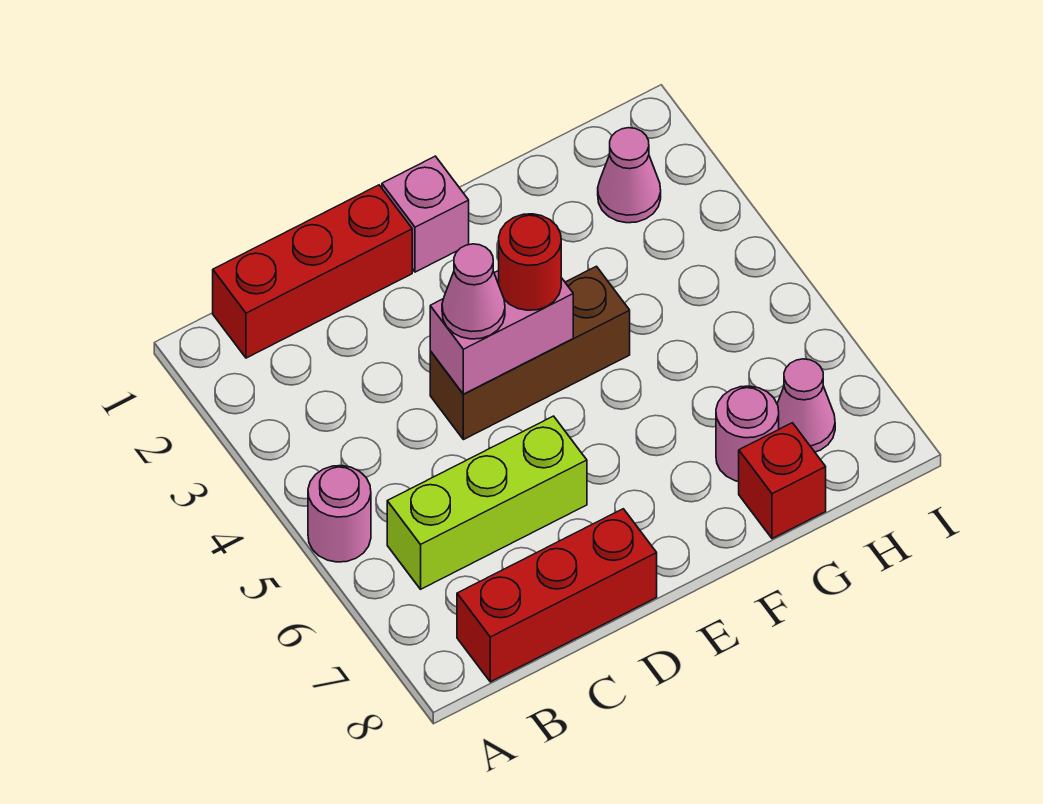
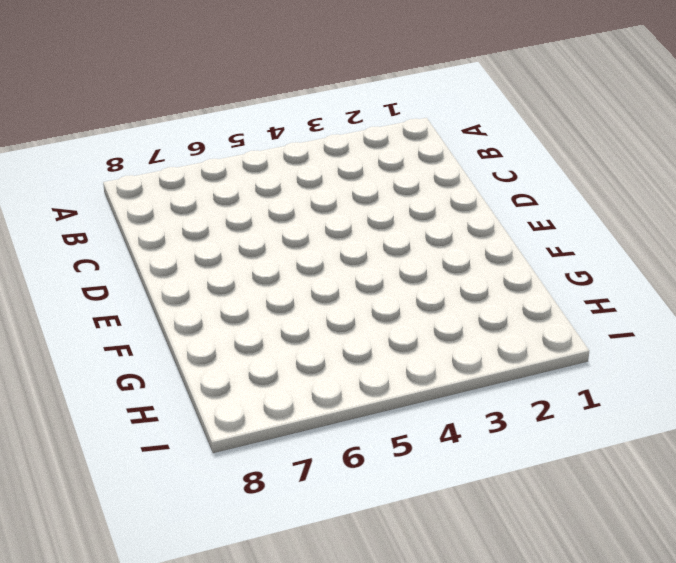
none -> pink 1x1 round brick [308,466,371,562]
none -> red 1x3 brick [213,185,412,358]
none -> lime 1x3 brick [387,416,587,589]

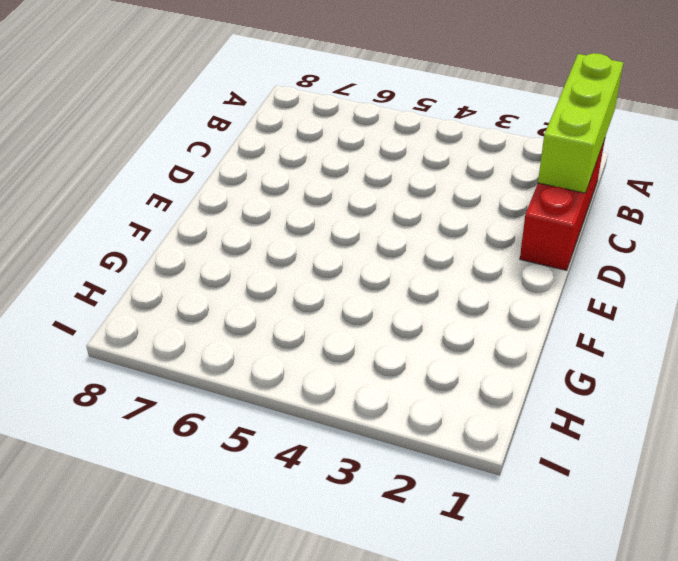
lime 1x3 brick [538,53,623,193] -> lime 1x3 brick moved to [387,416,587,589]
none -> pink 1x1 round brick [308,466,371,562]
none -> red 1x3 brick [457,509,657,682]
none -> brown 1x3 brick [430,266,630,440]

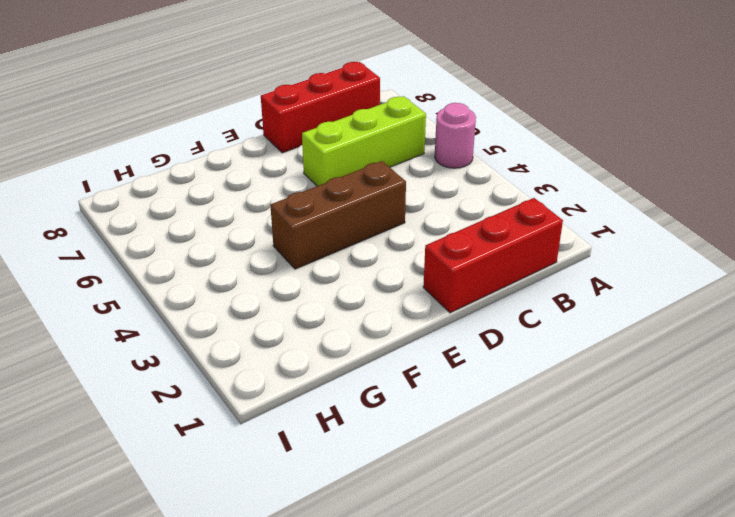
none -> pink 1x1 brick [382,156,469,272]
none -> pink 1x1 round brick [716,386,779,482]
none -> red 1x1 brick [739,423,826,539]

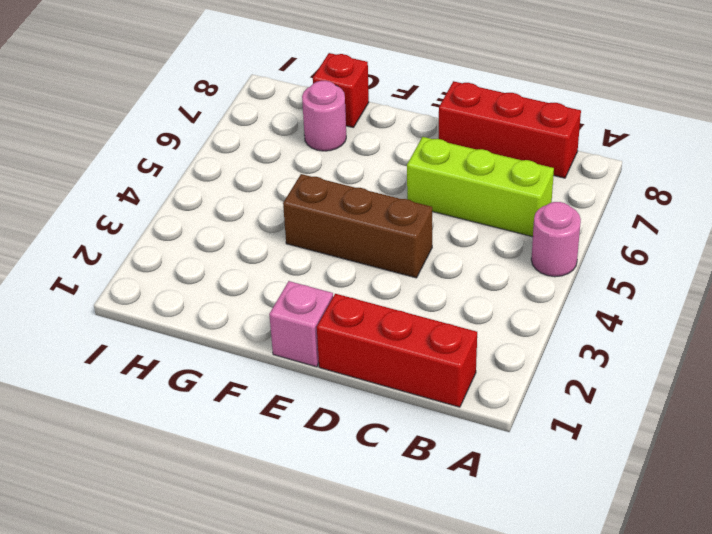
none -> pink 1x1 cone [598,128,661,223]
none -> pink 1x1 cone [777,359,835,452]
none -> pink 1x2 brick [430,271,573,394]

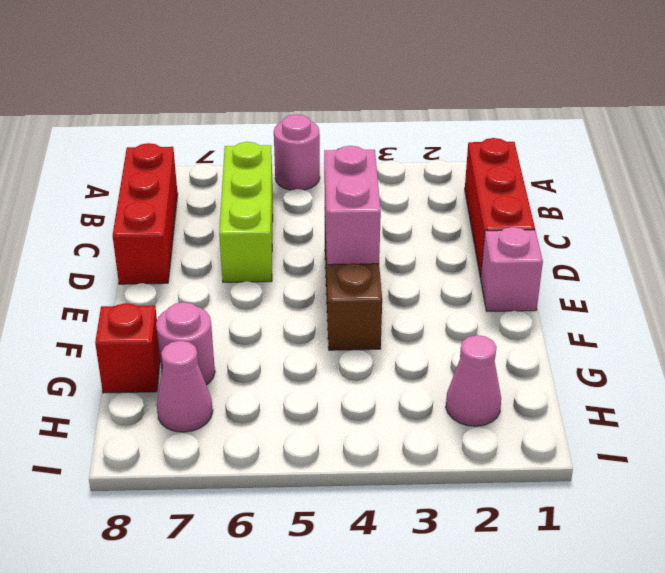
none -> pink 1x1 cone [442,244,505,339]
none -> red 1x1 round brick [499,214,561,310]

